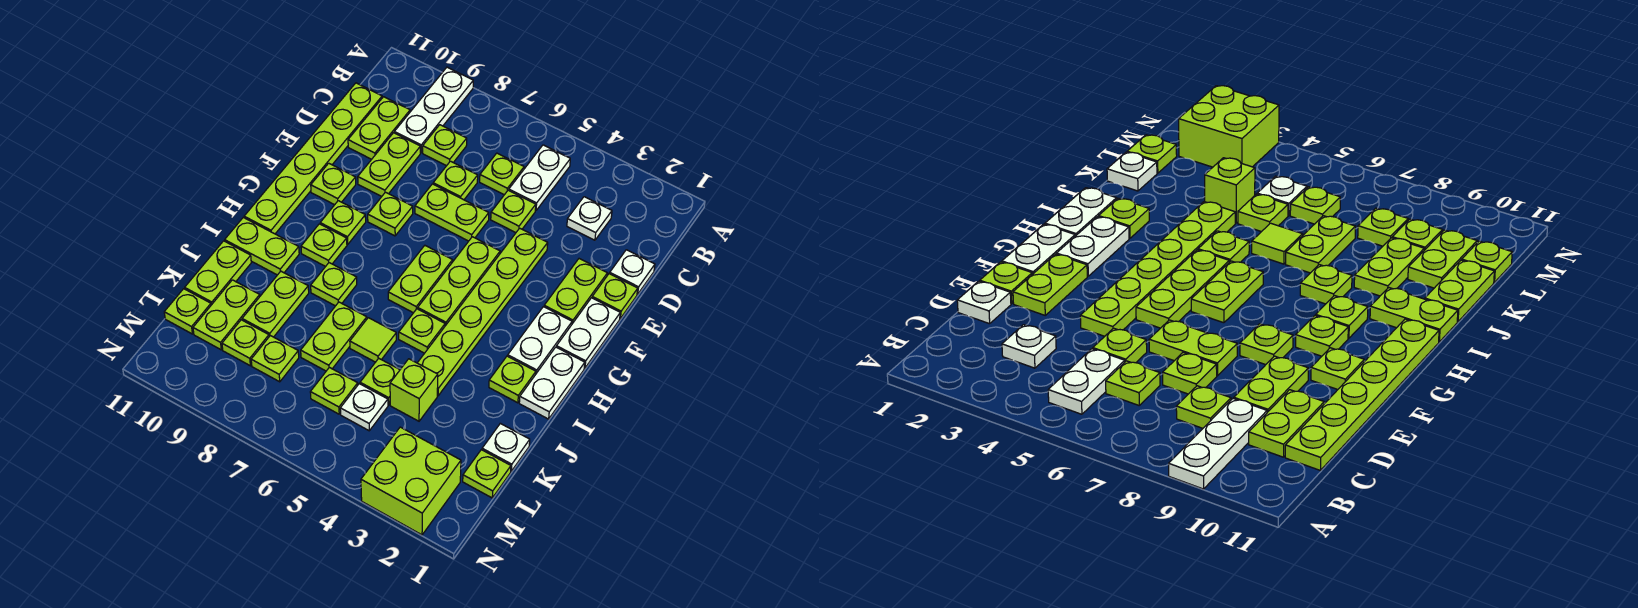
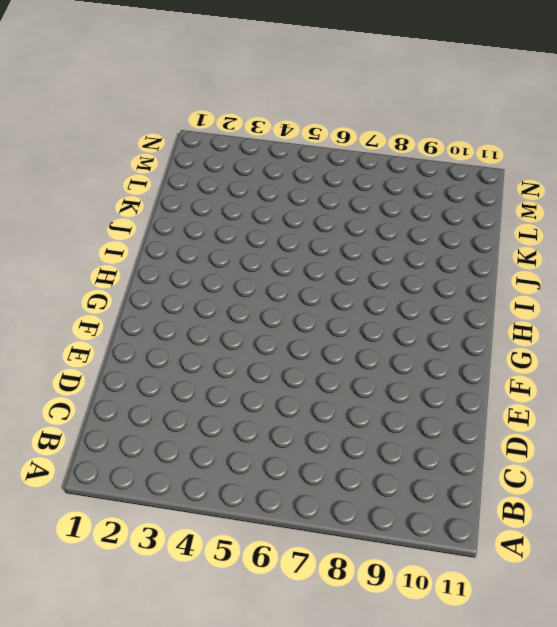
none -> white 1x3 plate [394,67,473,153]
none -> white 1x2 plate [509,145,570,211]
none -> white 1x1 plate [567,197,612,240]
none -> lime 1x1 plate [480,153,524,195]

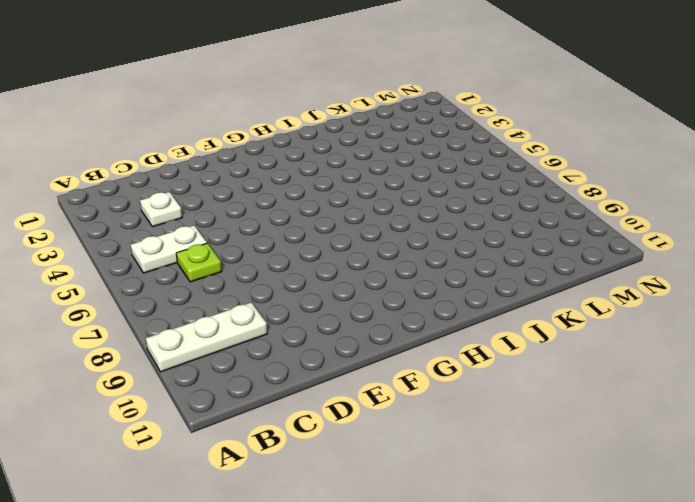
none -> lime 1x1 plate [423,125,467,166]
none -> lime 1x2 plate [348,97,410,159]
none -> lime 1x6 plate [244,83,382,234]
none -> white 1x1 plate [610,250,655,294]

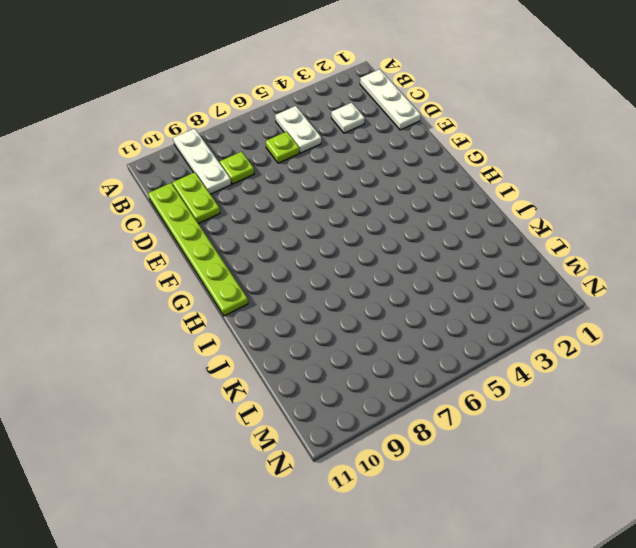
white 1x3 plate [360,69,421,130] -> white 1x1 plate [610,250,655,294]
none -> lime 1x1 plate [491,190,536,233]
none -> lime 1x1 plate [433,161,478,200]
none -> lime 1x2 plate [358,133,420,196]
none -> lime 1x1 plate [592,274,638,319]

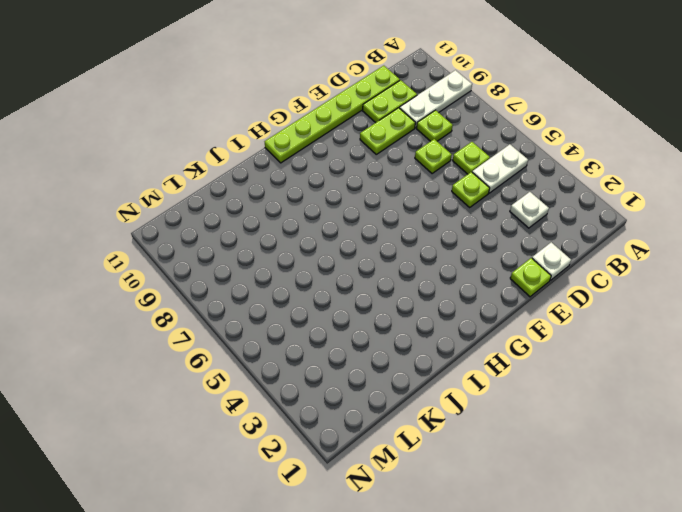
none -> lime 1x2 plate [544,259,607,324]
none -> lime 1x6 plate [418,228,548,396]
none -> lime 1x2 plate [415,184,489,241]
none -> white 1x2 plate [556,298,620,368]

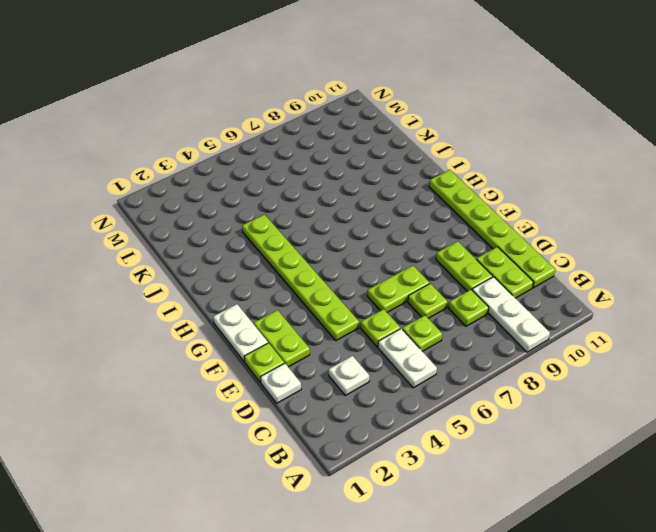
none -> lime 1x3 plate [418,237,500,326]
none -> lime 1x1 plate [368,192,413,236]
none -> lime 1x1 plate [311,163,356,205]
none -> white 1x2 plate [508,307,572,373]

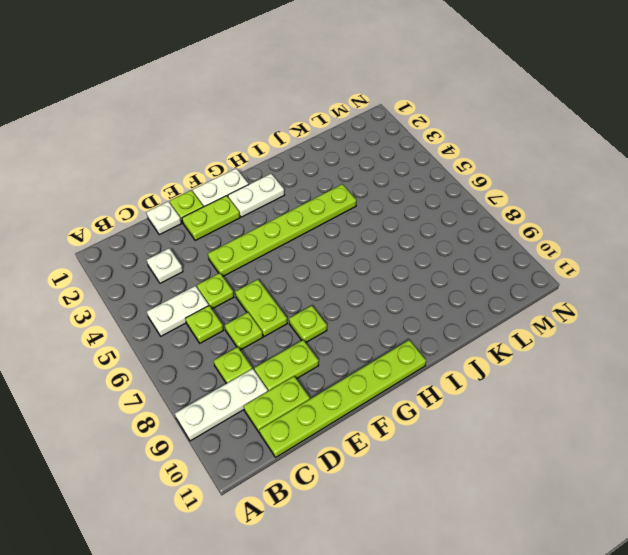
none -> lime 1x3 plate [418,237,500,326]
none -> lime 1x1 plate [311,163,356,205]
none -> lime 1x2 plate [388,246,453,313]
none -> lime 1x1 plate [320,201,366,244]

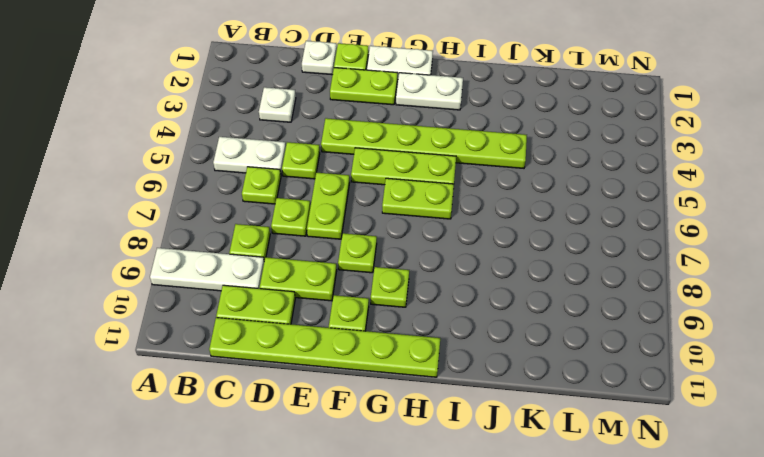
none -> white 1x2 plate [519,347,585,419]
none -> lime 1x1 plate [301,224,347,267]
none -> lime 1x1 plate [489,356,536,403]
none -> lime 1x1 plate [399,309,445,353]

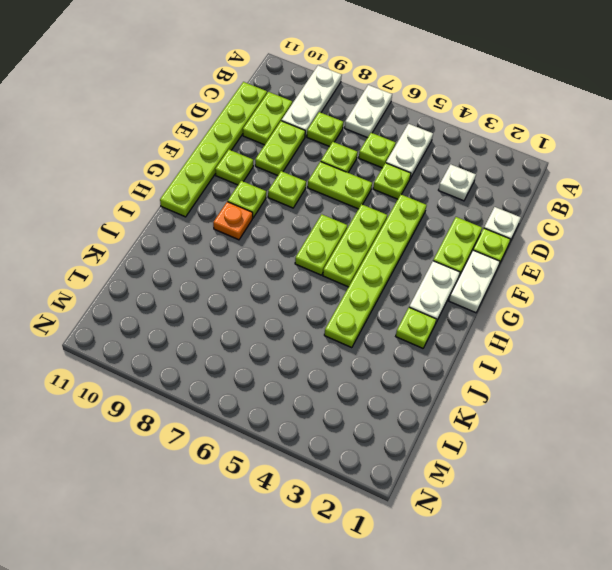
white 1x2 plate [345,85,392,138] -> white 1x2 plate moved to [519,347,585,419]
orange 1x1 plate [213,202,253,240] -> lime 1x1 plate [301,224,347,267]
none -> lime 1x1 plate [399,309,445,353]
none -> lime 1x1 plate [311,263,357,306]
none -> lime 1x2 plate [225,217,299,275]
none -> lime 1x1 tile [350,318,396,362]

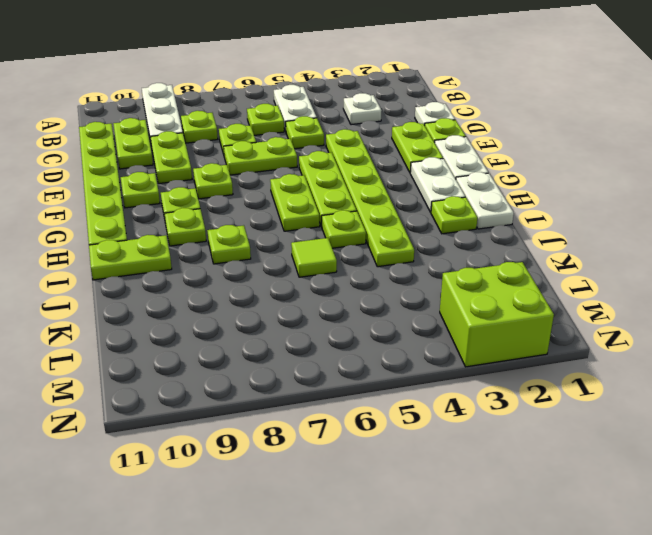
none -> lime 1x2 plate [301,302,367,371]
none -> lime 1x2 plate [242,271,309,337]
none -> lime 1x2 plate [185,241,251,305]
none -> white 1x1 plate [482,423,530,471]

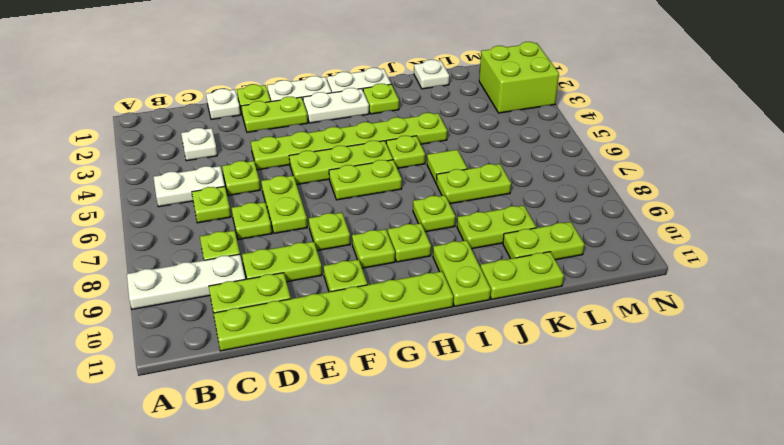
none -> lime 1x1 brick [390,359,438,421]
none -> lime 1x1 plate [360,358,400,405]
none -> lime 1x1 plate [463,450,511,498]
none -> white 1x1 plate [340,384,388,431]

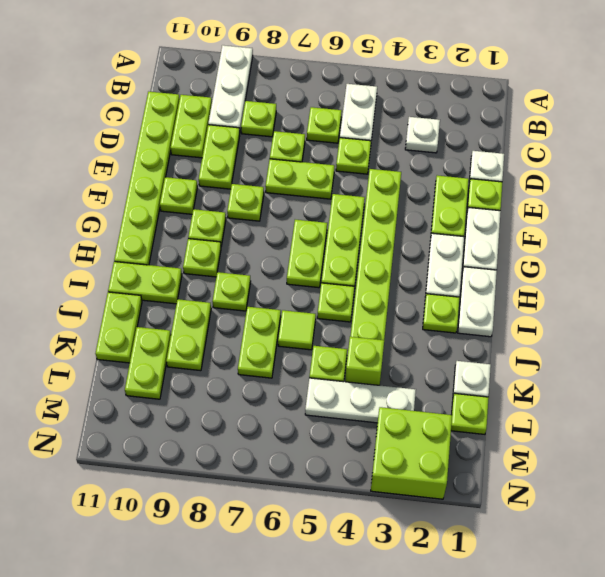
white 1x3 plate [305,378,416,423] -> white 1x1 plate [340,384,388,431]
none -> lime 1x1 plate [310,368,358,414]
none -> lime 1x1 plate [251,336,299,382]
none -> lime 1x1 plate [222,320,269,366]
none -> lime 1x1 plate [164,289,211,334]

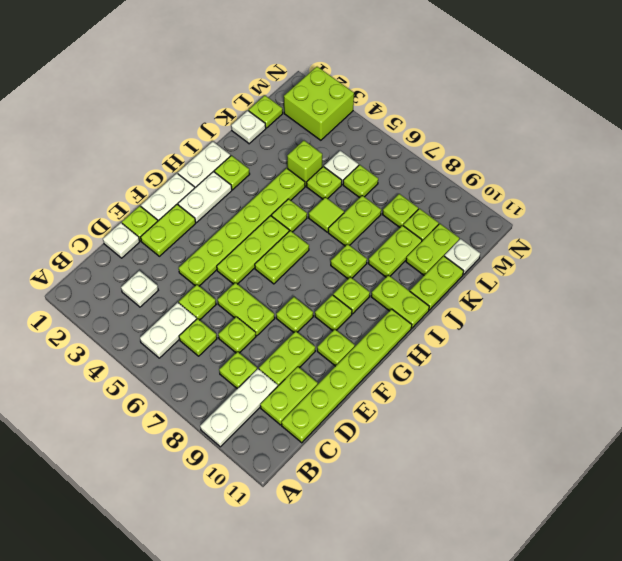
white 1x1 plate [444,239,480,275] -> lime 1x1 plate [164,289,211,334]

